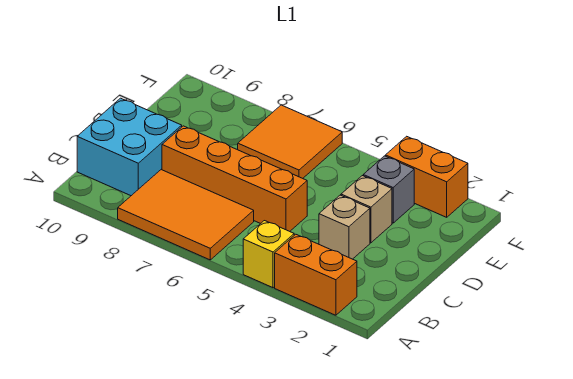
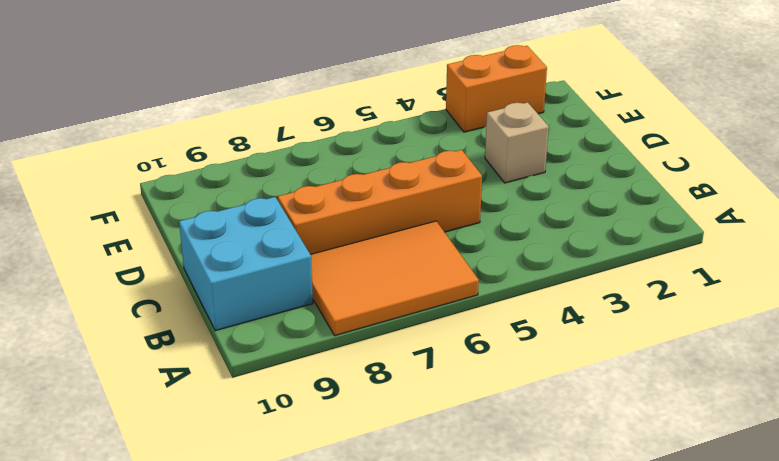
none -> orange 1x2 brick [275,234,357,315]
none -> yellow 1x1 brick [243,221,294,288]

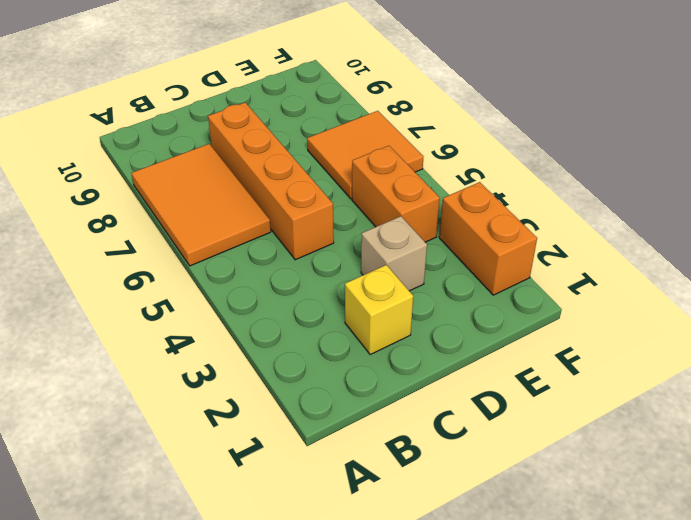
yellow 1x1 brick [345,265,413,355] -> yellow 1x1 brick moved to [243,221,294,288]
orange 1x2 brick [352,146,440,242] -> orange 1x2 brick moved to [275,234,357,315]
none -> cyan 2x2 brick [77,98,182,196]
none -> tan 1x1 brick [319,195,370,259]

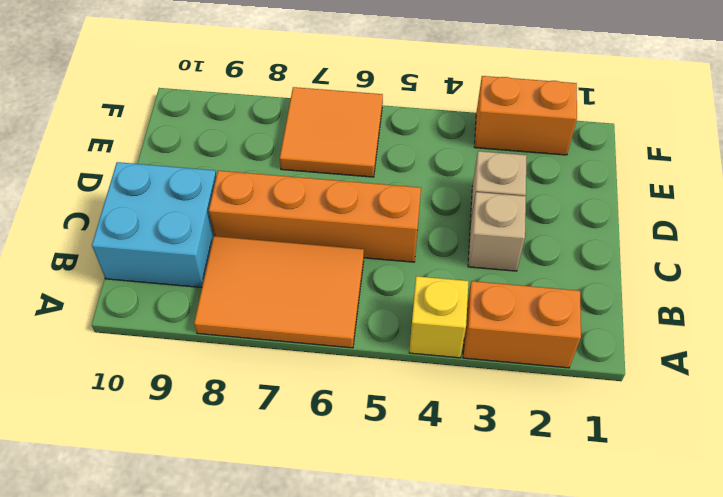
none -> grey 1x1 brick [363,156,414,223]

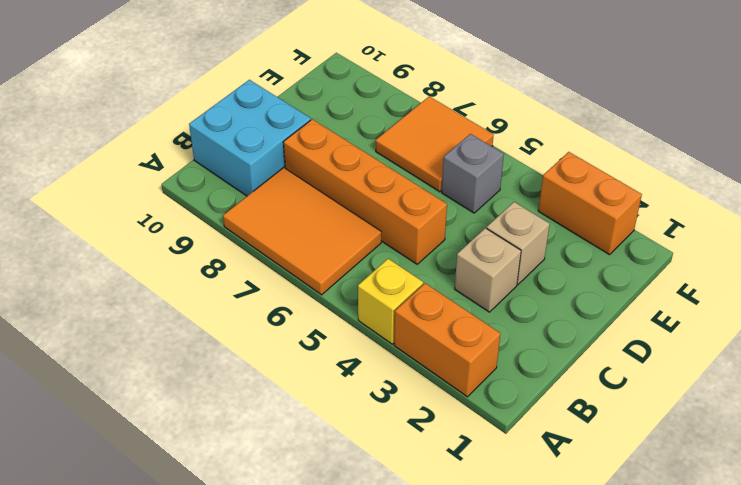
grey 1x1 brick [442,134,504,213] -> grey 1x1 brick moved to [363,156,414,223]

